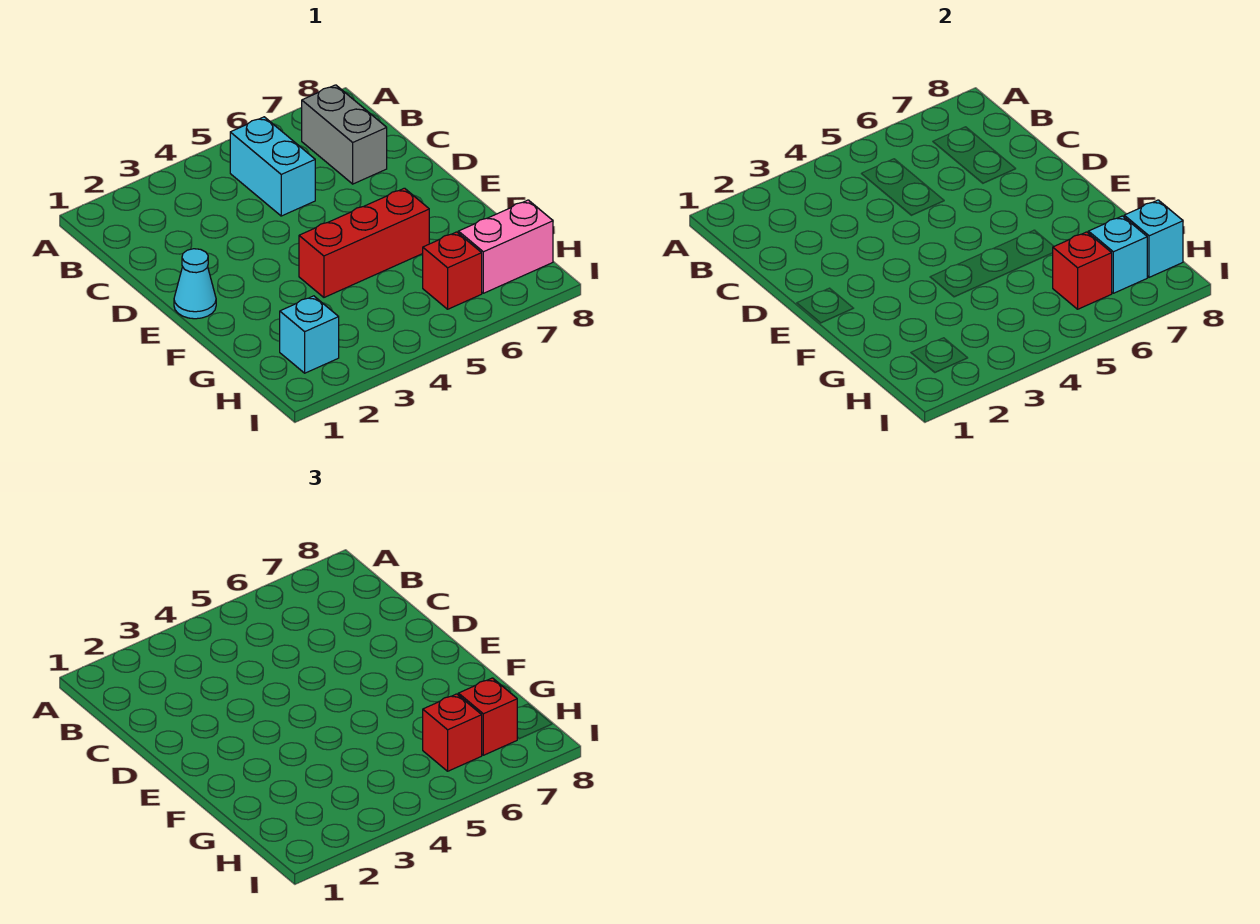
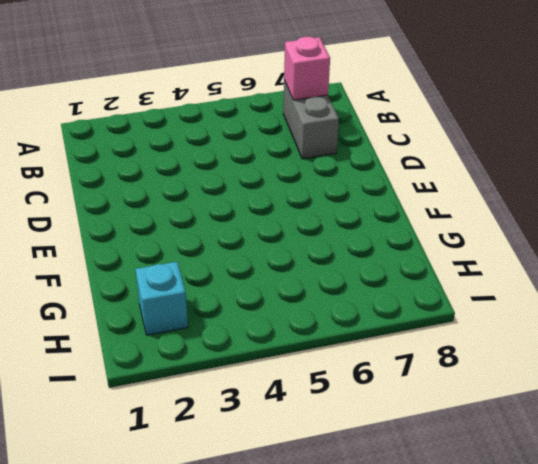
pink 1x1 brick [284,37,330,100] -> none
none -> cyan 1x2 brick [230,117,315,216]
none -> cyan 1x1 cone [174,249,216,319]
none -> red 1x3 brick [299,188,429,297]

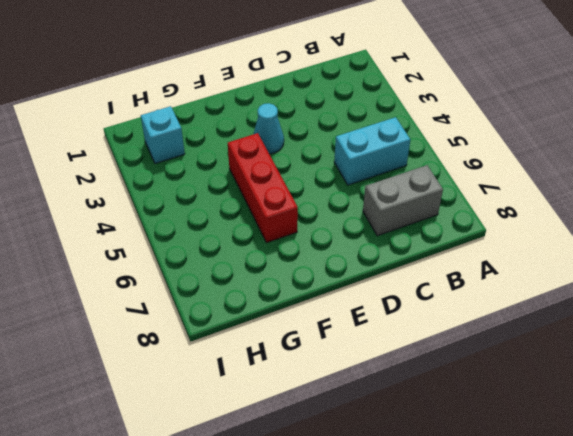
cyan 1x1 cone [254,103,284,154] -> cyan 1x1 cone moved to [174,249,216,319]
none -> red 1x1 brick [423,232,482,309]
none -> pink 1x2 brick [458,200,553,293]
none -> red 1x1 brick [1053,232,1112,309]

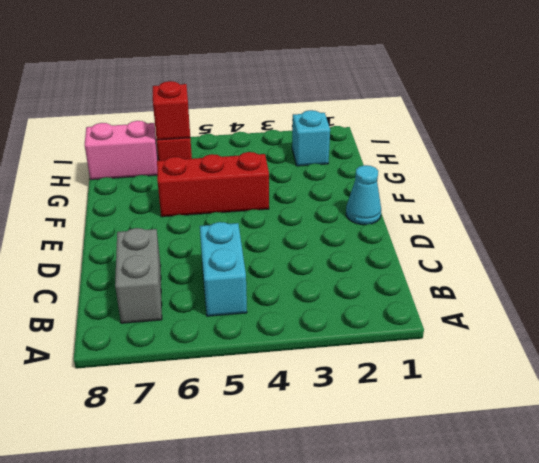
none -> cyan 1x1 brick [1088,216,1148,293]
none -> cyan 1x1 brick [1124,200,1183,277]
none -> red 1x1 brick [423,694,482,771]

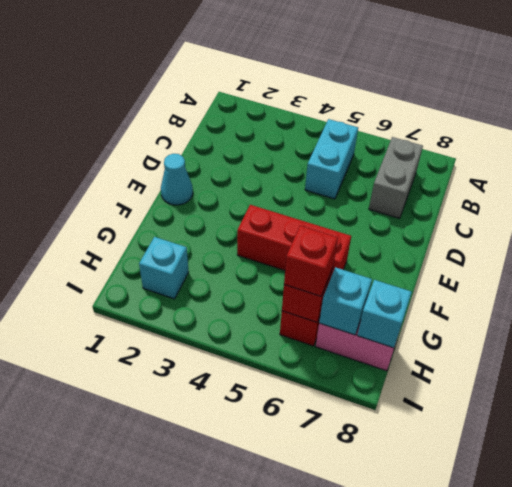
none -> red 1x1 brick [458,678,517,755]

